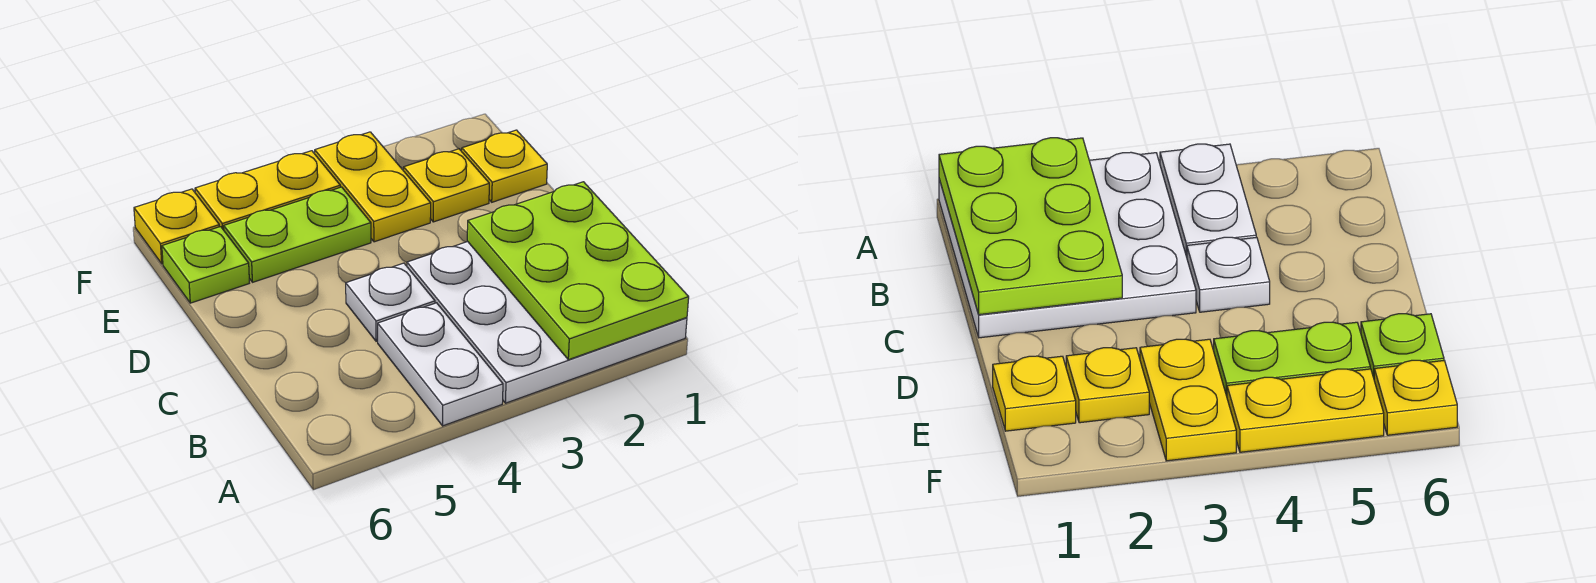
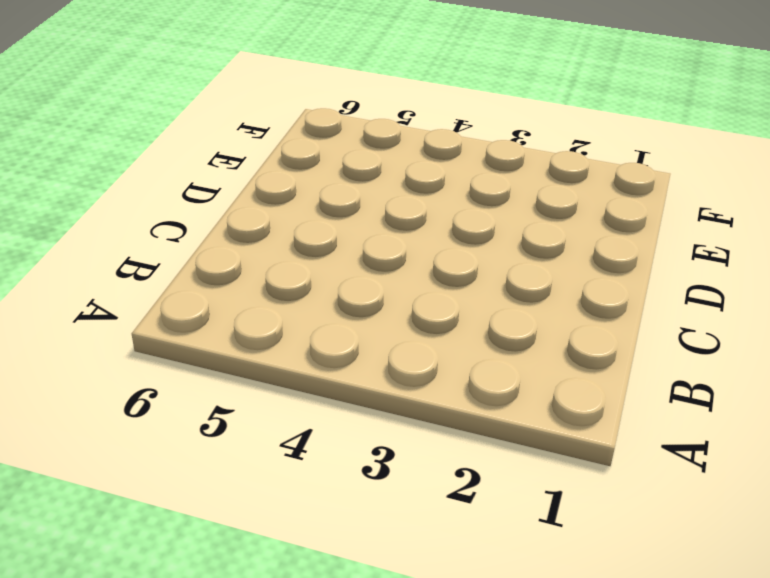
none -> white 3x3 plate [407,242,687,403]
none -> white 1x2 plate [378,303,503,426]

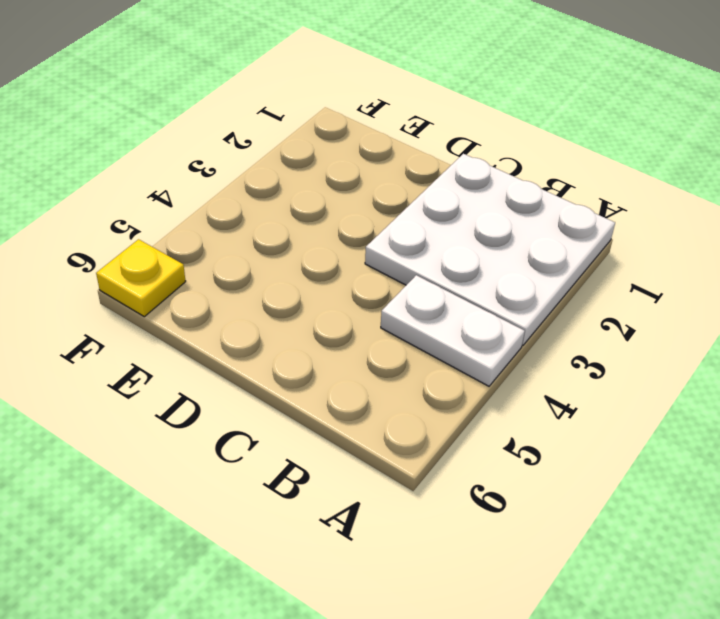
none -> white 1x1 plate [346,263,435,341]
none -> yellow 1x1 plate [462,130,547,202]

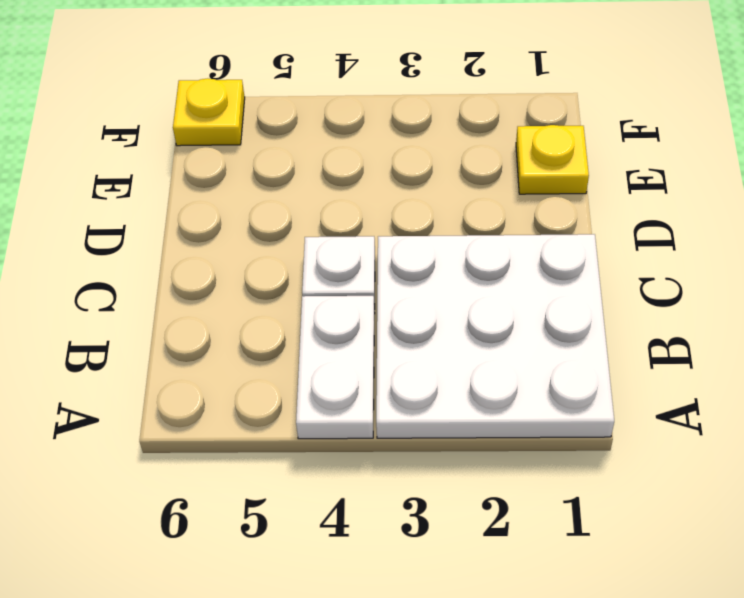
none -> yellow 1x1 plate [404,149,489,222]
none -> yellow 1x2 plate [315,132,431,242]

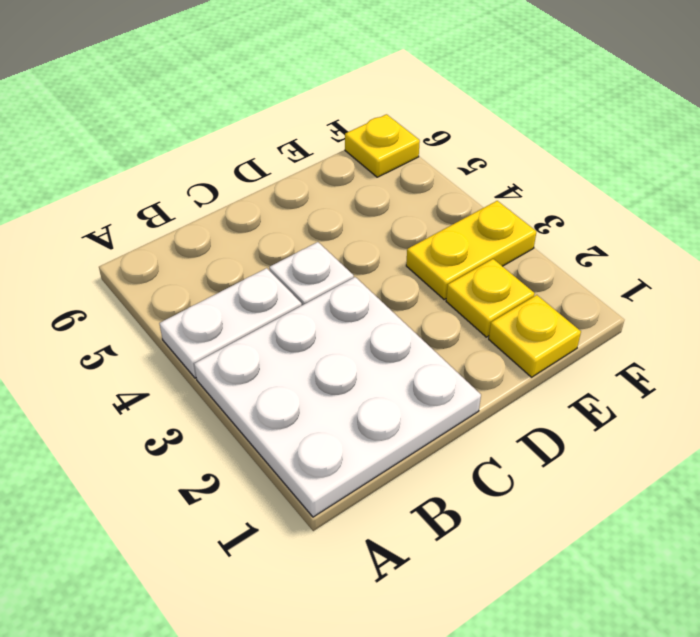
none -> lime 1x2 plate [224,187,371,282]
none -> lime 1x1 plate [162,227,249,303]

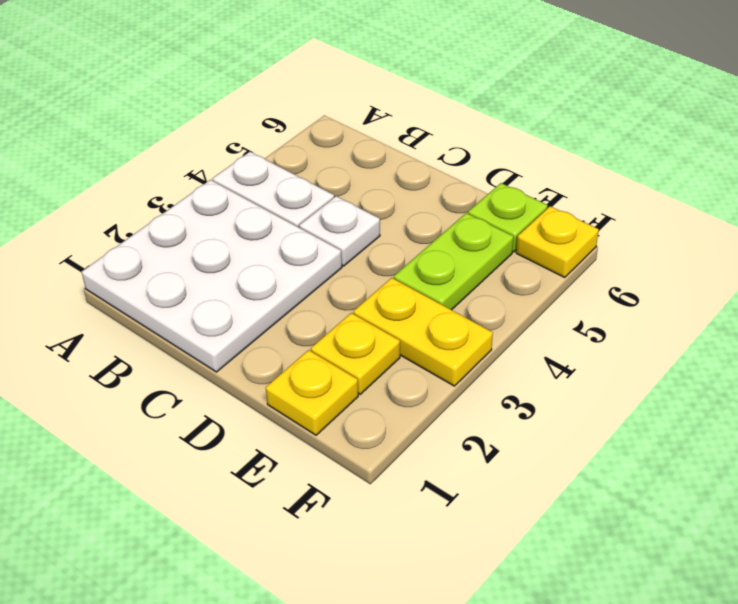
none -> yellow 1x2 plate [195,151,340,230]
none -> lime 2x3 plate [467,182,689,360]

